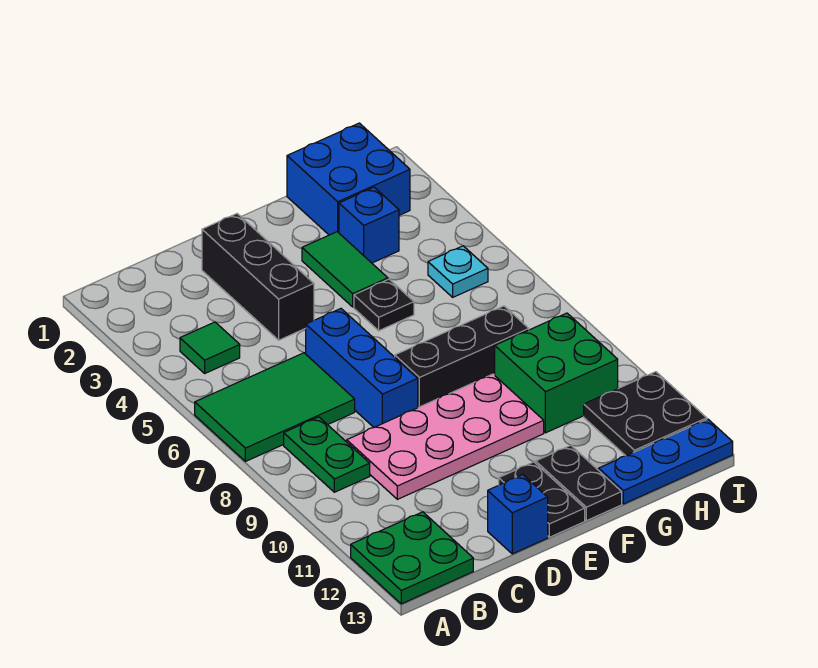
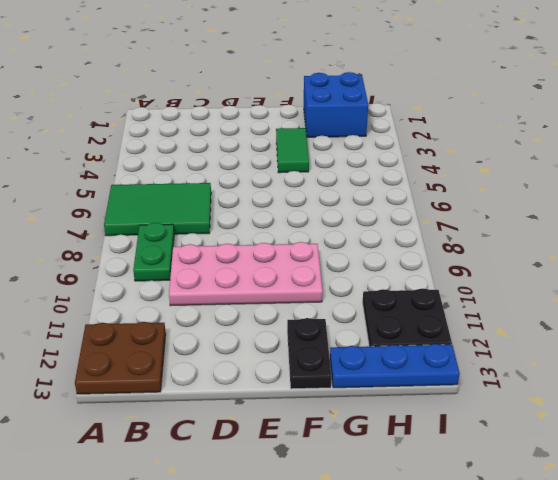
brown 2x2 plate [75,322,166,394] -> green 2x2 plate [351,512,473,604]
none -> green 1x1 tile [180,322,240,373]
none -> black 1x3 brick [202,214,314,340]
none -> blue 1x3 brick [306,309,418,427]

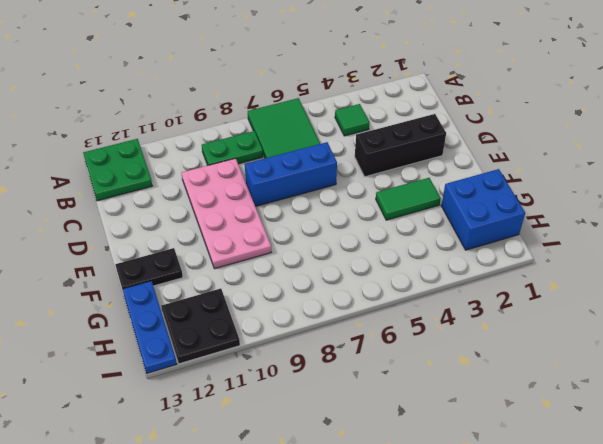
none -> blue 1x1 brick [488,475,548,554]
none -> black 1x3 brick [395,306,529,407]
none -> black 1x2 plate [499,462,585,537]

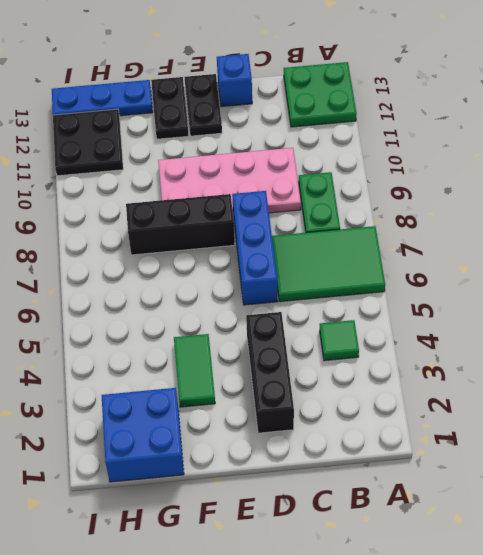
none -> black 1x1 plate [354,279,414,331]
none -> blue 1x1 brick [339,187,399,263]
none -> green 2x2 brick [495,313,618,433]

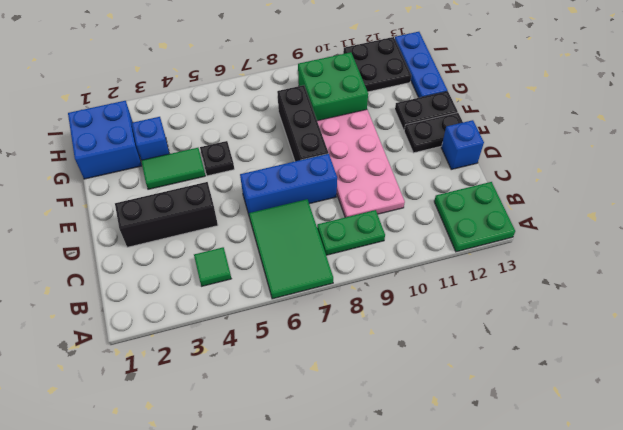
none -> cyan 1x1 plate [428,246,488,297]

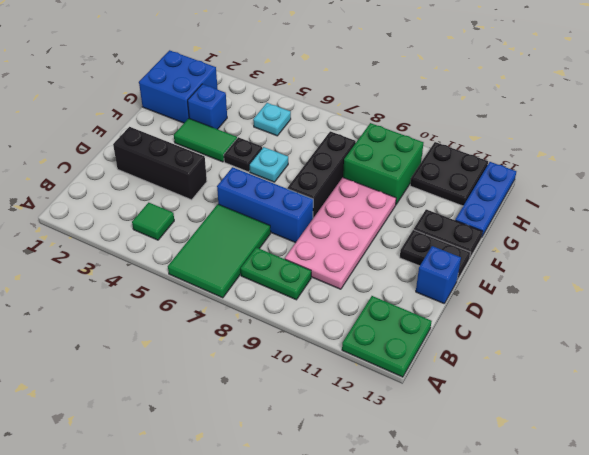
cyan 1x1 plate [250,147,288,182] -> none

